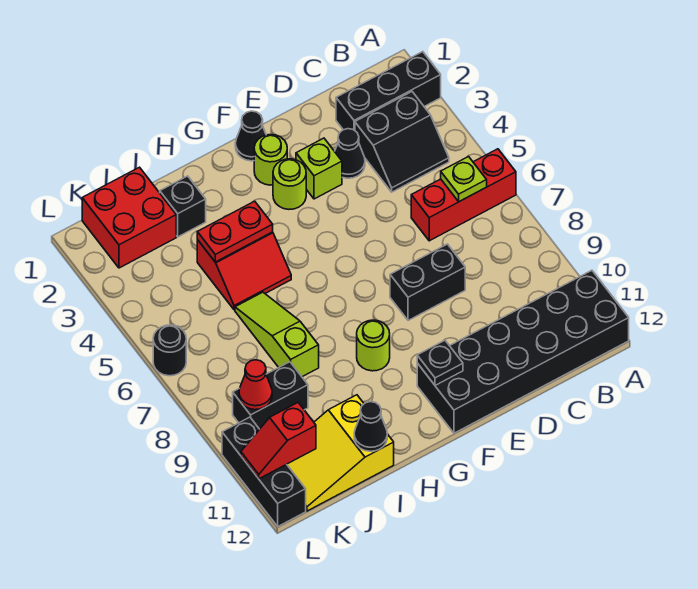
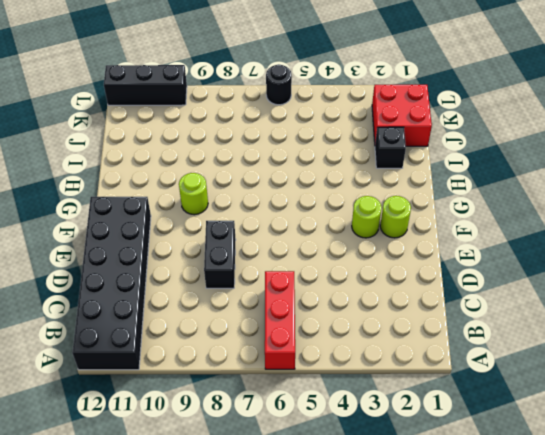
none -> black 1x3 brick [336,52,441,131]
none -> black 2x2 slope [355,92,449,192]
none -> black 1x1 cone [335,129,365,178]

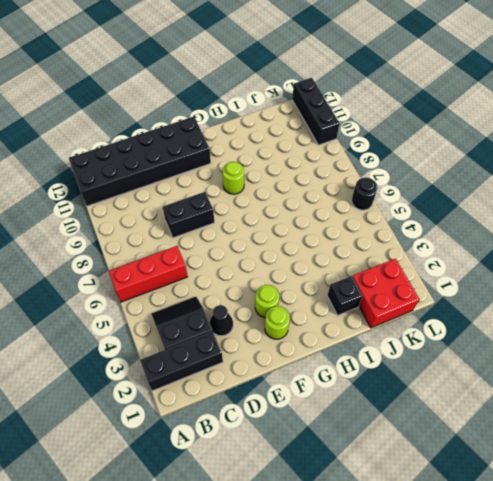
none -> lime 1x1 brick [296,138,342,199]
none -> black 1x1 cone [235,111,266,161]
none -> red 2x2 slope [197,232,291,310]

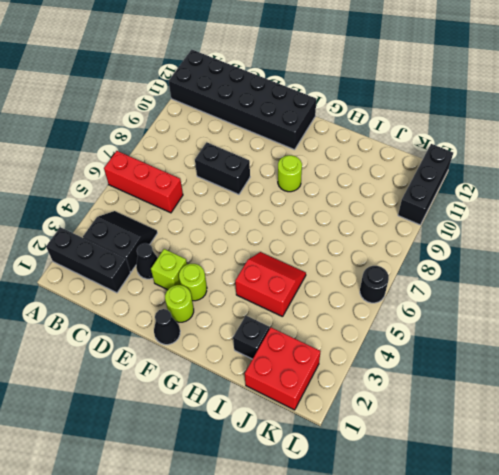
none -> lime 1x3 slope [235,292,319,377]
none -> yellow 2x3 slope [287,395,394,511]
none -> black 1x2 brick [233,362,308,429]

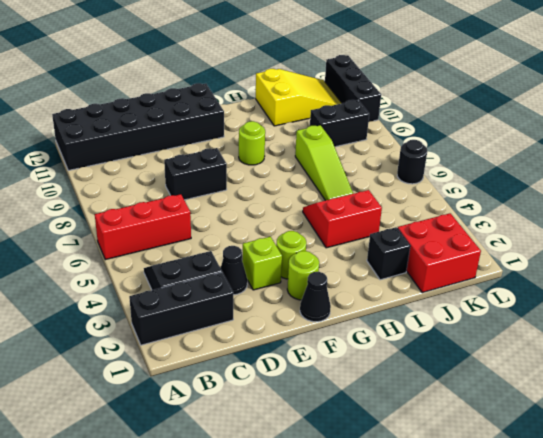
none -> lime 1x1 plate [441,157,487,202]
none -> black 1x1 plate [417,340,463,385]
none -> red 1x2 plate [197,201,273,262]

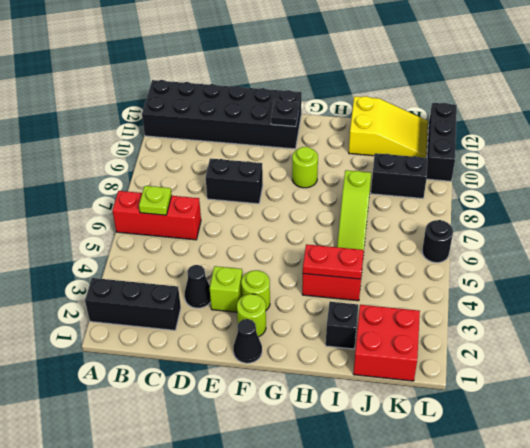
none -> black 2x2 slope [355,92,449,192]
none -> black 1x1 cone [354,402,387,451]
none -> red 1x1 cone [239,360,272,410]

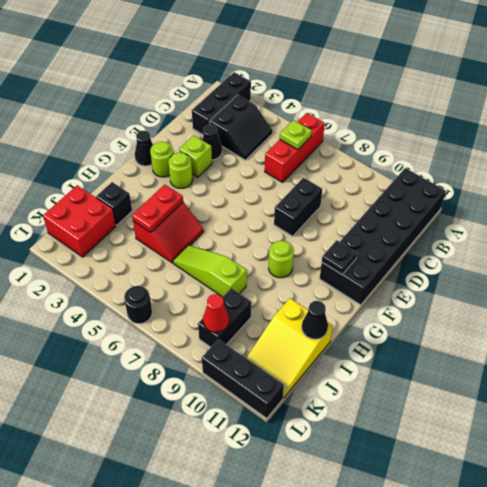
none -> red 1x2 slope [241,403,316,479]

